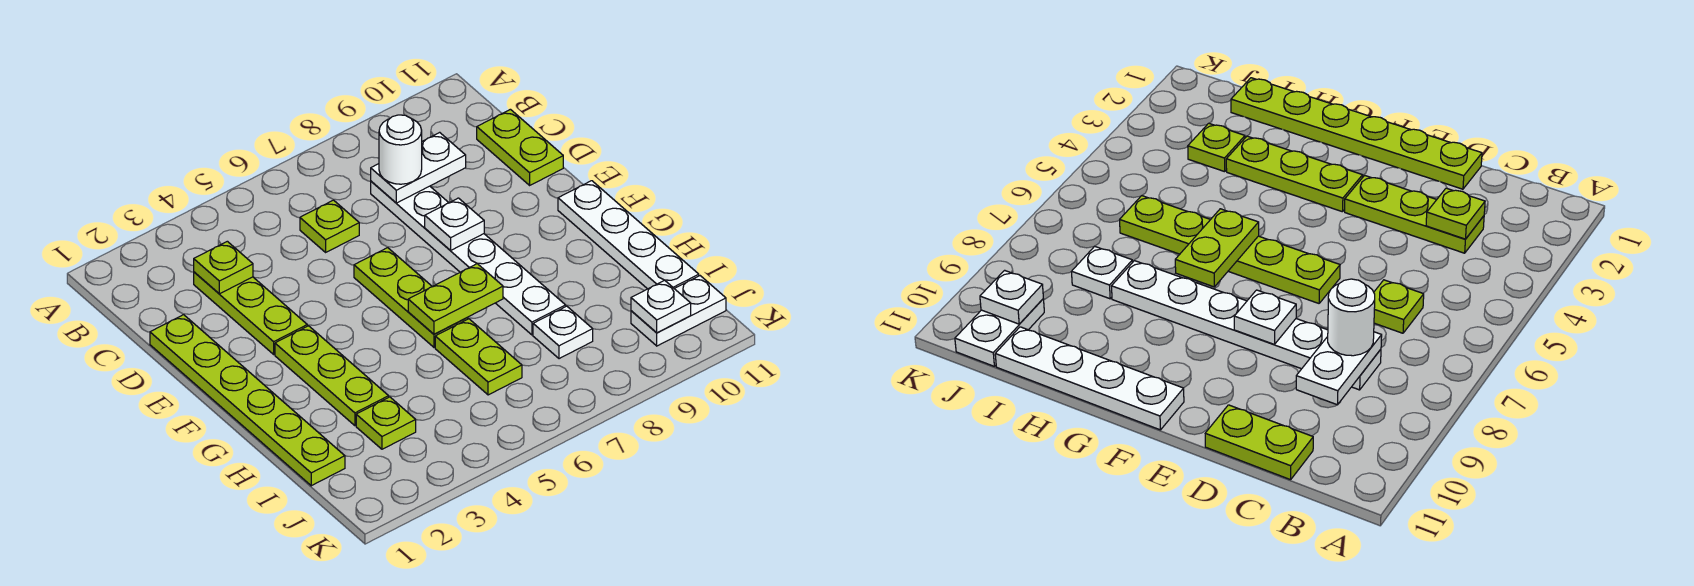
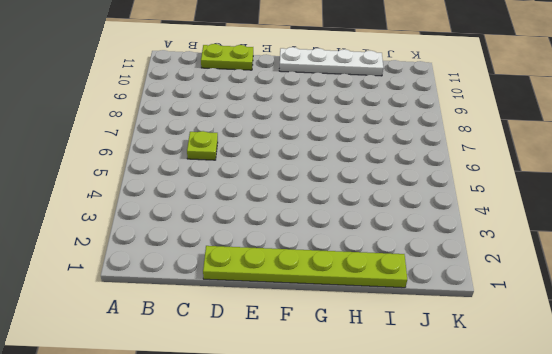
none -> lime 1x3 plate [194,272,307,354]
none -> white 1x6 plate [371,181,566,335]
none -> lime 1x3 plate [354,248,468,347]

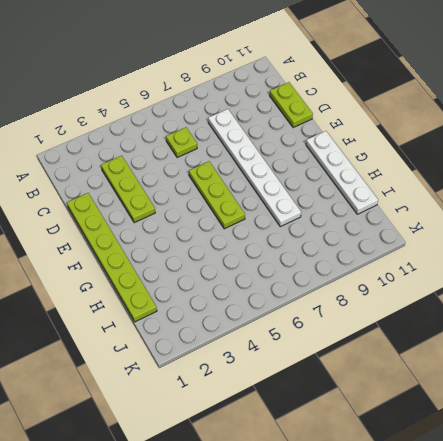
none -> lime 1x3 plate [275,326,389,426]
none -> lime 1x2 plate [435,319,522,395]
none -> lime 1x1 plate [356,397,416,449]

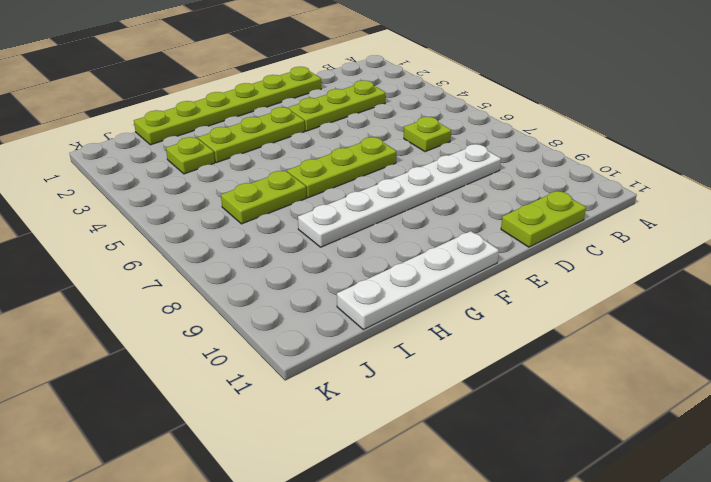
none -> white 1x1 plate [533,306,593,359]
none -> white 1x2 plate [631,276,726,346]
none -> lime 1x1 plate [194,241,253,294]

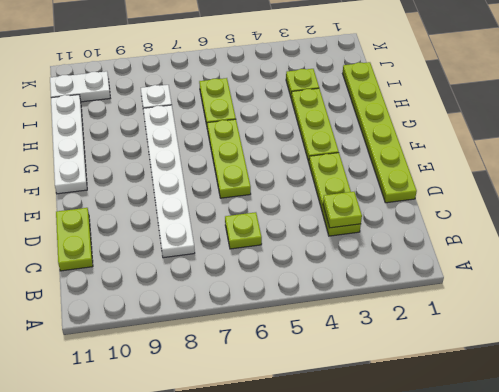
none -> white 1x2 plate [371,132,466,203]
none -> white 1x1 plate [425,198,484,251]
none -> lime 1x2 plate [408,264,503,334]

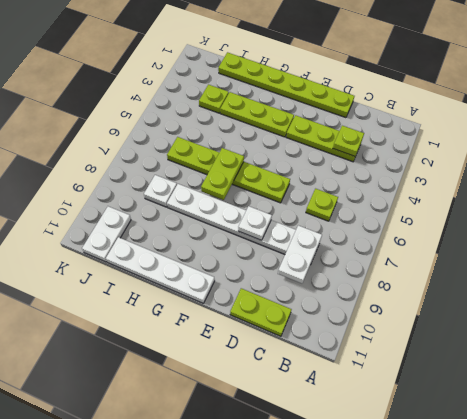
none -> white 1x1 plate [631,280,691,333]
none -> white 1x1 round brick [379,115,422,184]

